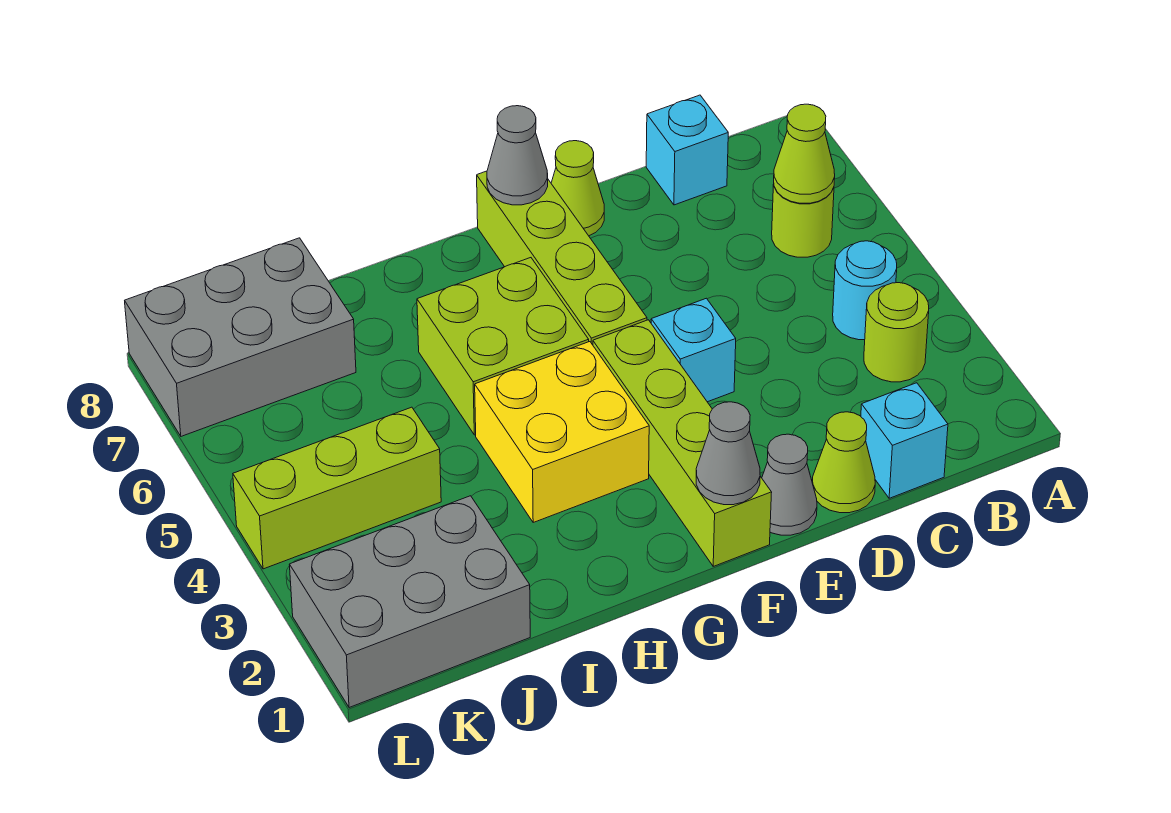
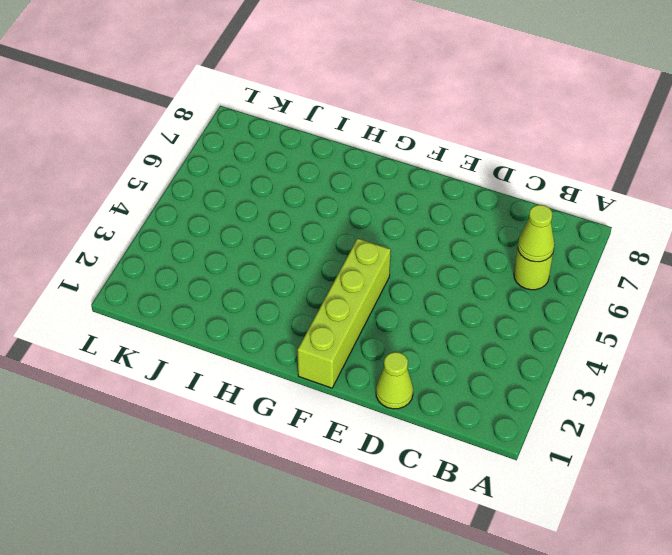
none -> lime 1x1 round brick [864,283,929,382]
none -> cyan 1x1 round brick [833,241,897,340]
none -> cyan 1x1 brick [861,383,948,498]

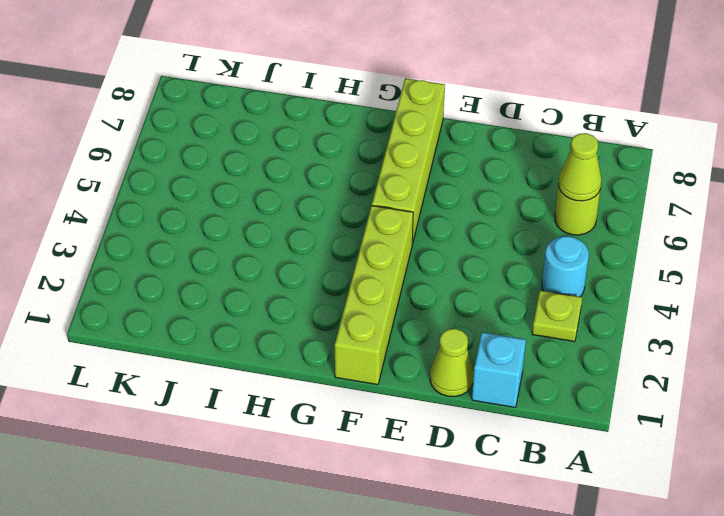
lime 1x1 plate [532,290,582,342] -> lime 1x1 round brick [864,283,929,382]
none -> cyan 1x1 brick [646,95,728,205]
none -> grey 1x1 cone [762,434,817,535]
none -> cyan 1x1 brick [651,298,736,402]

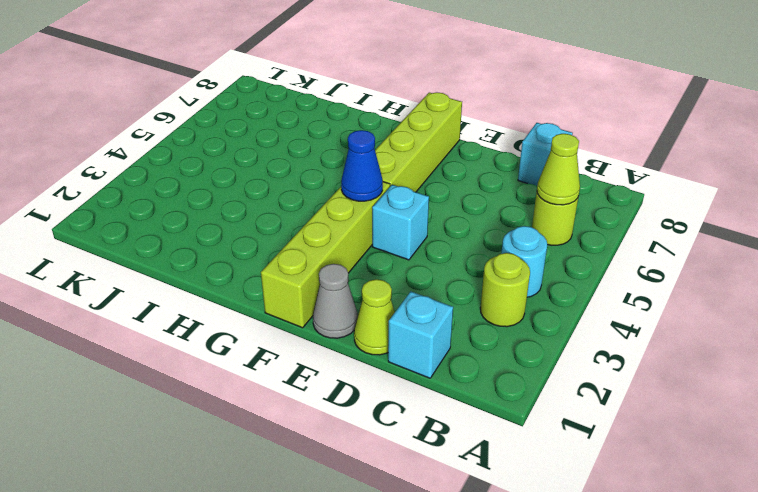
blue 1x1 cone [341,130,383,201] -> none
none -> lime 1x1 cone [551,141,604,236]
none -> yellow 2x2 brick [475,342,649,522]
none -> lime 2x2 brick [417,258,589,435]

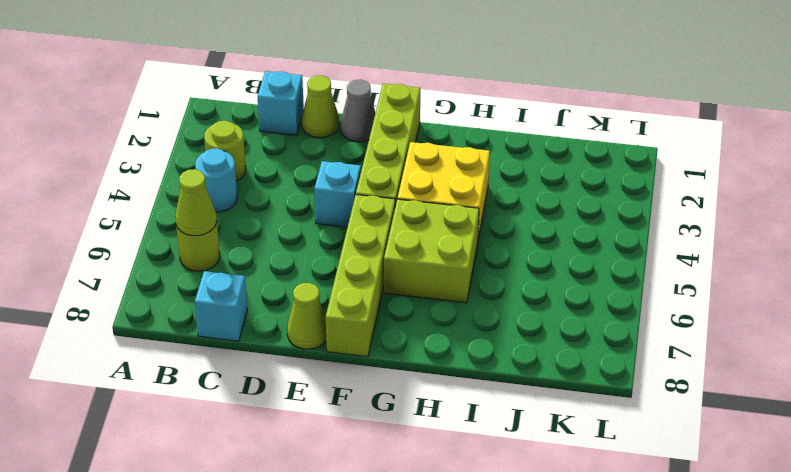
none -> grey 2x3 brick [290,496,530,708]
none -> lime 1x3 brick [233,407,441,569]
none -> grey 2x3 brick [125,238,356,436]

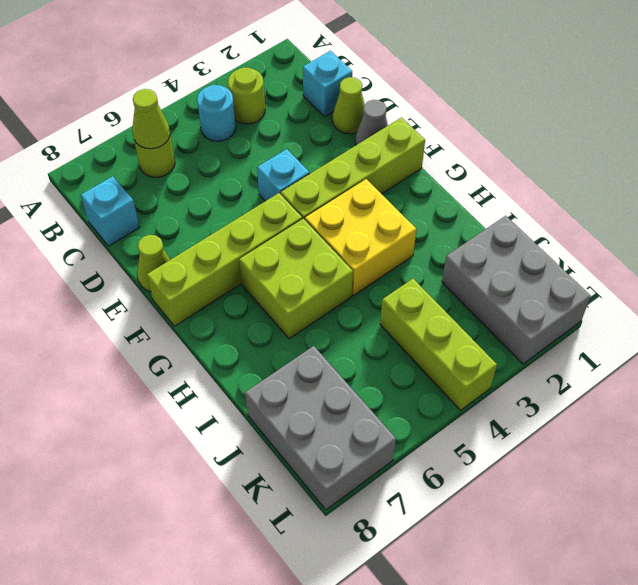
none -> grey 1x1 cone [696,402,760,505]
none -> grey 1x1 cone [487,106,548,205]

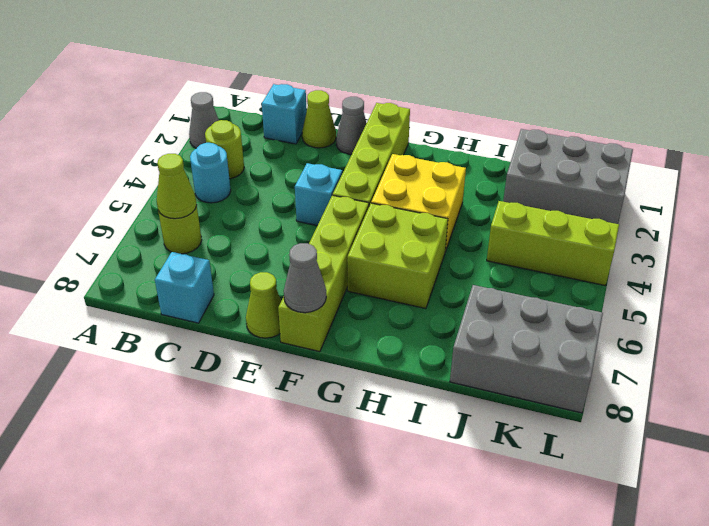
grey 1x1 cone [189,92,219,148] -> grey 1x1 cone moved to [696,402,760,505]

